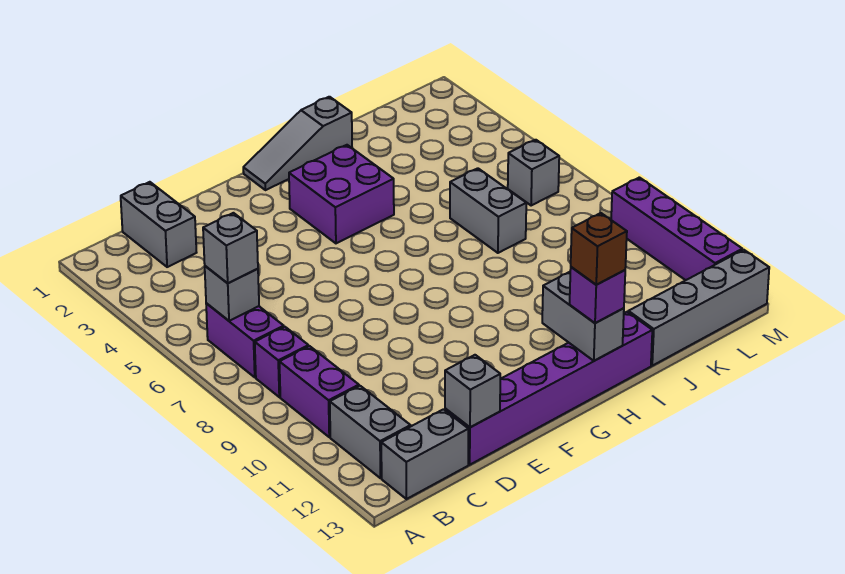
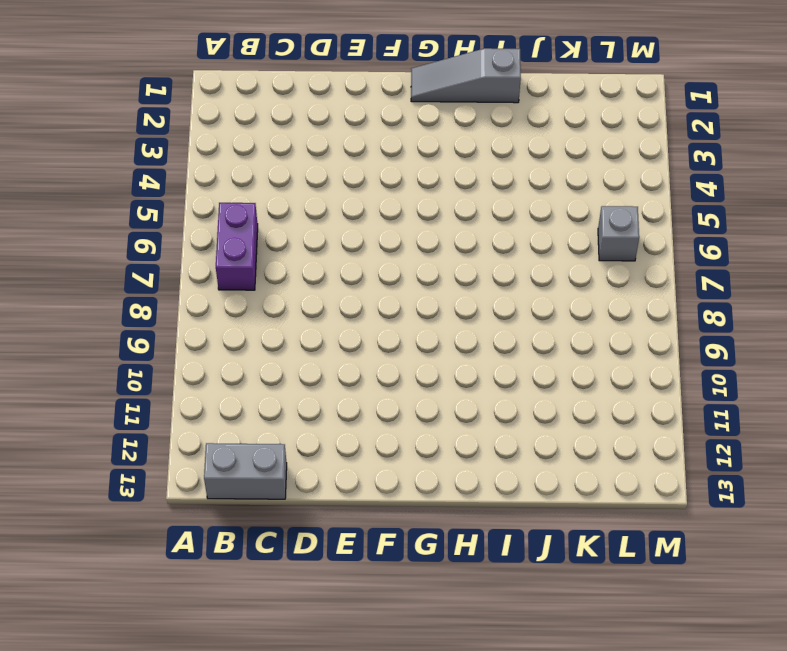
none -> purple 1x1 brick [255,327,308,397]
none -> purple 1x2 brick [279,346,359,437]
none -> grey 1x2 brick [330,386,411,478]

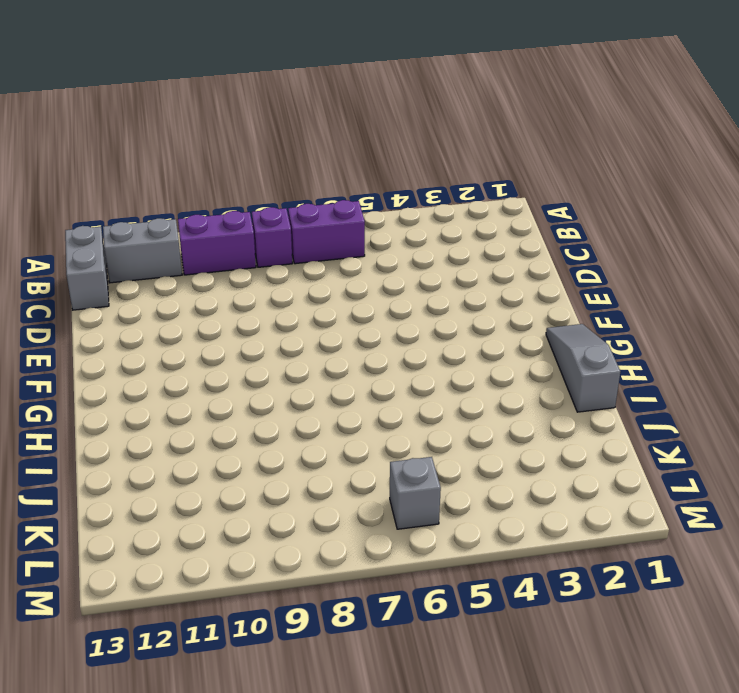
none -> grey 1x2 brick [121,182,197,267]
none -> purple 1x6 brick [445,312,652,465]
none -> purple 2x2 brick [289,145,394,243]

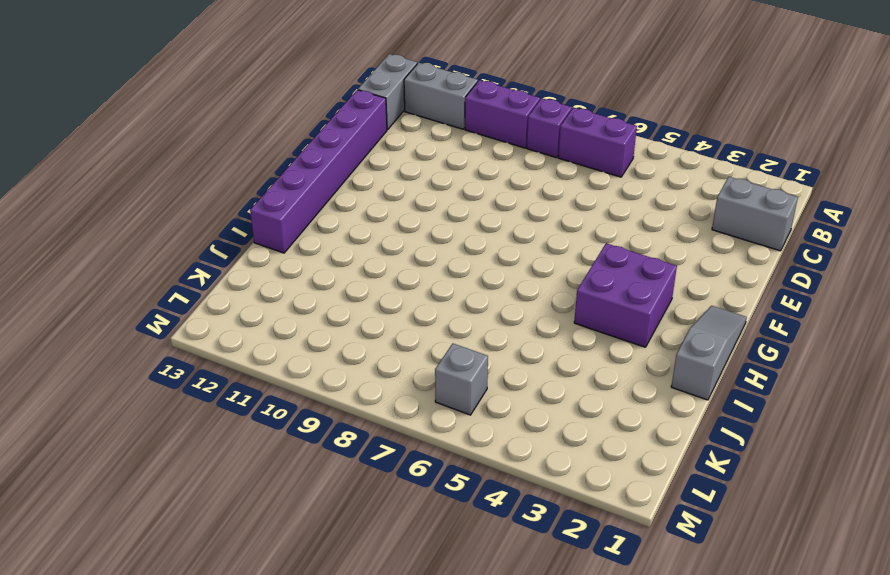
none -> grey 1x2 brick [450,168,526,253]
none -> grey 1x4 brick [628,250,769,366]
none -> purple 1x4 brick [611,177,742,280]

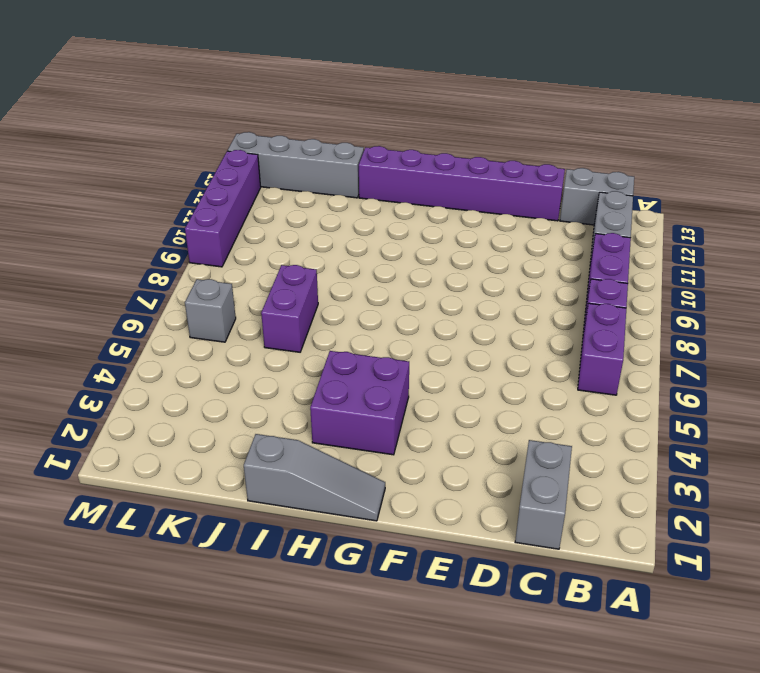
purple 1x2 brick [261,265,318,352] -> grey 1x2 brick [450,168,526,253]
none -> grey 1x1 brick [205,266,259,321]
none -> grey 1x1 brick [445,355,500,427]
none -> grey 1x2 brick [542,272,624,361]

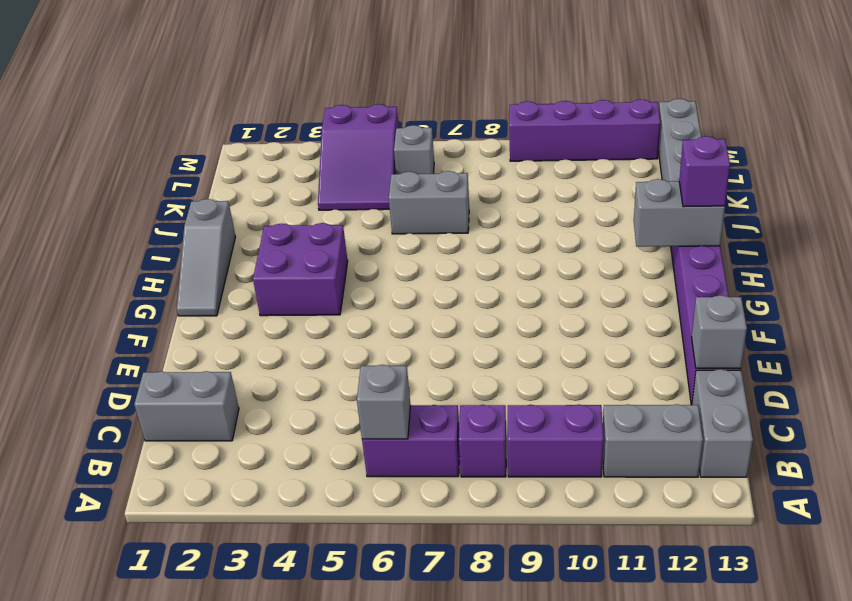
purple 2x3 slope [318,104,399,210] -> none
none -> grey 1x1 brick [203,213,258,283]
none -> brown 1x1 brick [571,213,627,285]

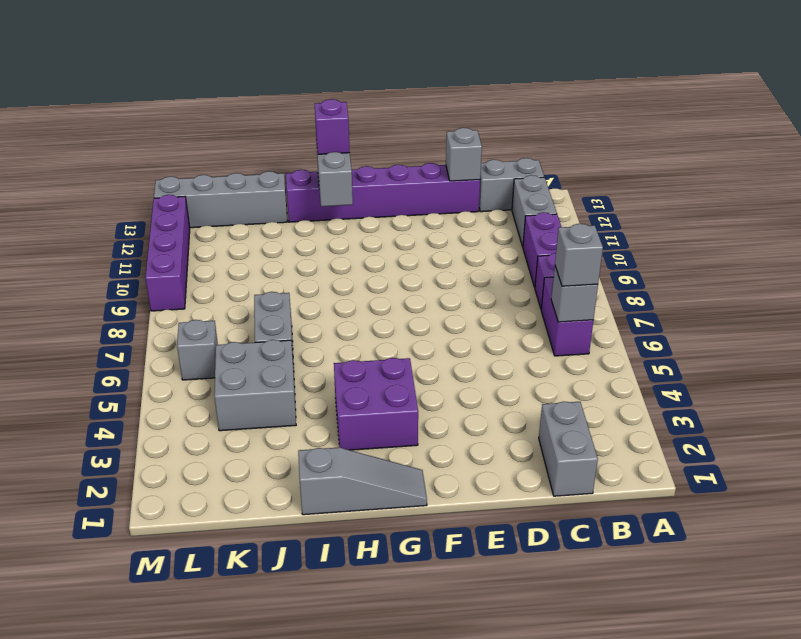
grey 2x2 brick [214,340,296,431] -> none
none -> brown 1x1 brick [571,213,627,285]

